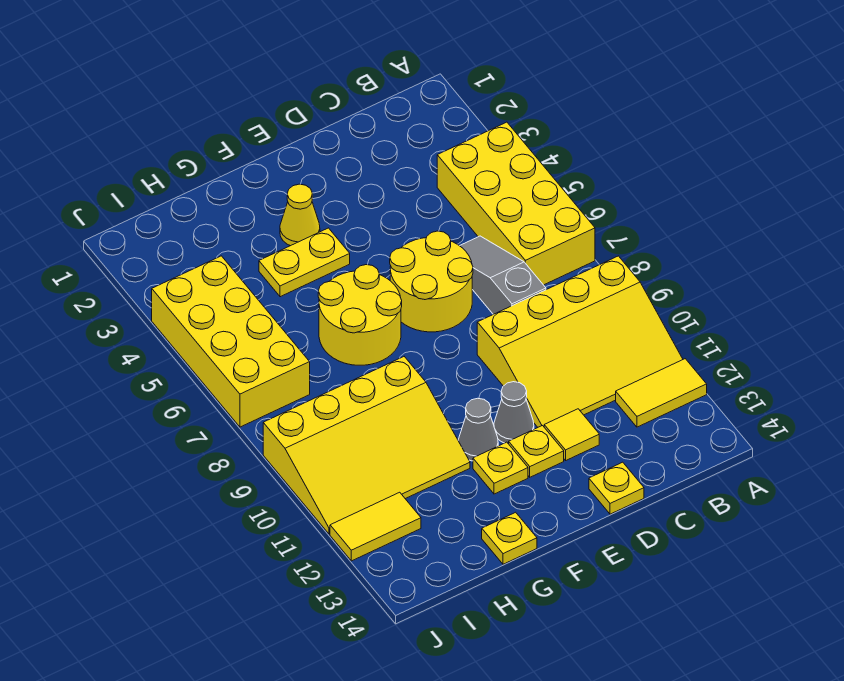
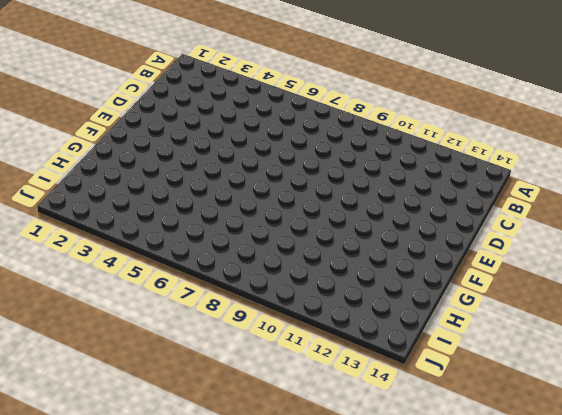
none -> yellow 2x4 brick [437,122,595,285]
none -> yellow 3x4 slope [477,256,683,427]
none -> yellow 1x2 tile [616,359,707,427]

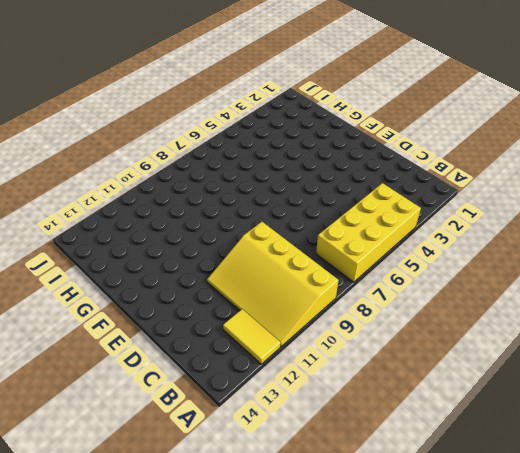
none -> grey 1x3 slope [460,236,546,314]
none -> yellow 2x2 round brick [390,231,473,332]
none -> yellow 1x1 tile [544,409,599,460]

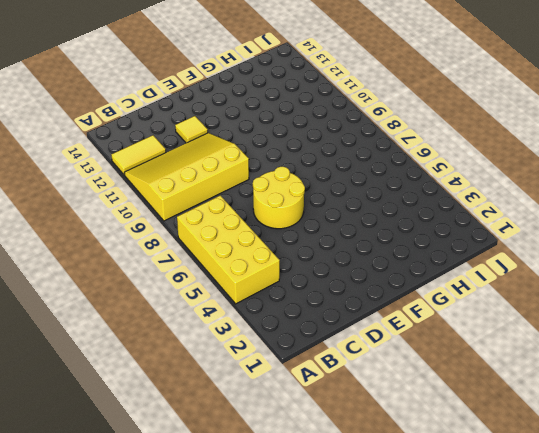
none -> grey 1x3 slope [460,236,546,314]
none -> yellow 1x1 plate [589,462,644,514]
none -> grey 1x1 cone [494,382,534,444]

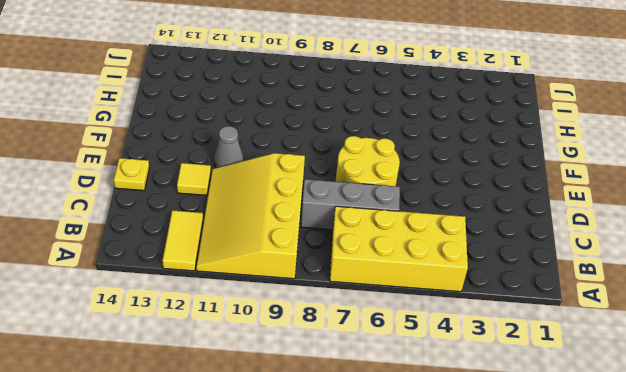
grey 1x3 brick [301,179,400,230] -> grey 1x3 slope [460,236,546,314]
none -> yellow 1x1 plate [509,426,564,477]
none -> yellow 1x1 cone [280,184,320,246]
none -> yellow 1x2 plate [259,228,350,297]

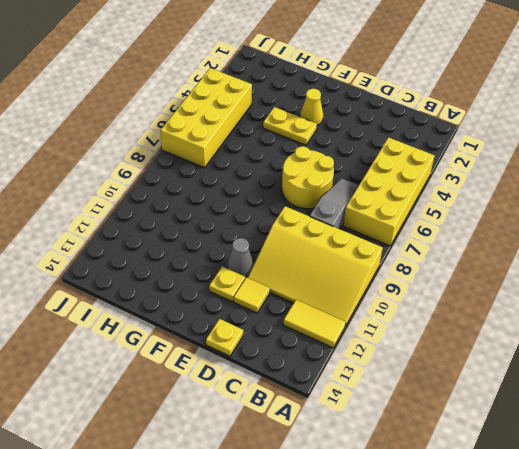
none -> yellow 2x2 round brick [318,265,402,365]
none -> grey 1x1 cone [458,398,498,461]
none -> yellow 1x1 plate [473,442,528,494]

